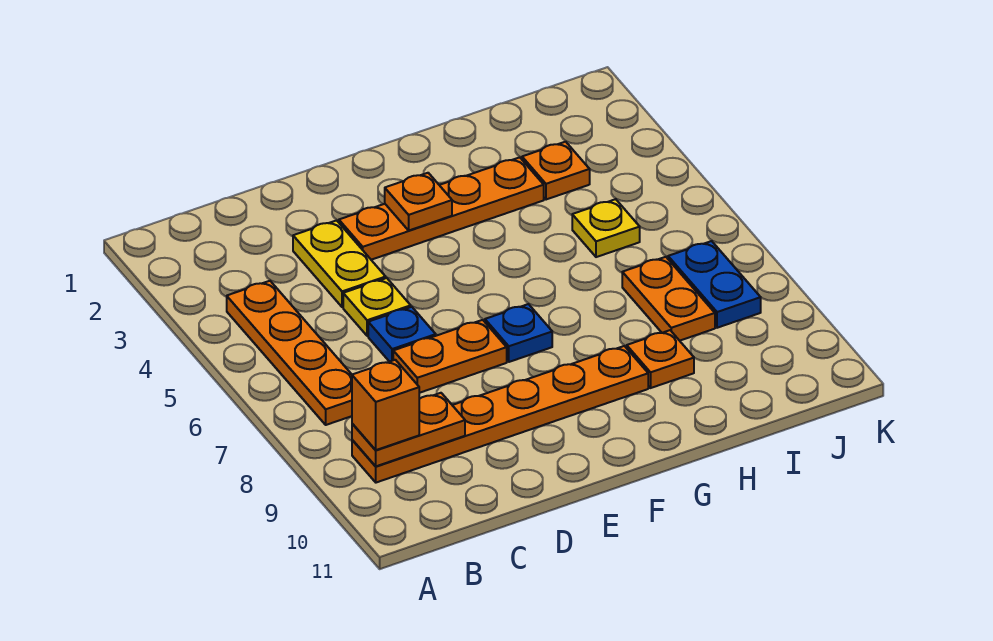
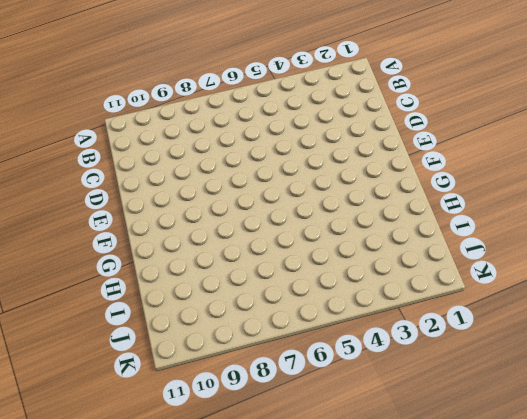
none -> orange 1x4 plate [227,281,352,425]
none -> orange 1x6 plate [352,346,648,483]
none -> yellow 1x2 plate [293,220,386,307]

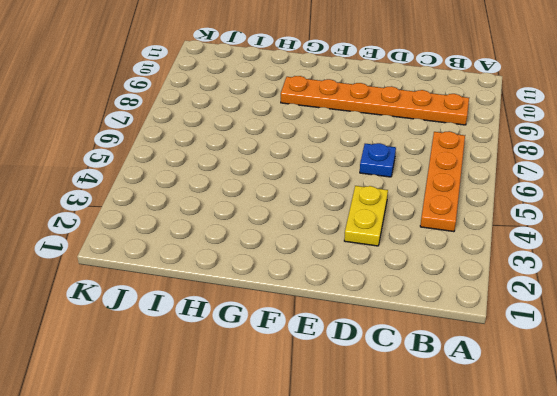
none -> yellow 1x1 plate [343,278,411,336]
none -> orange 1x2 plate [393,320,507,393]
none -> orange 1x4 plate [339,157,544,260]

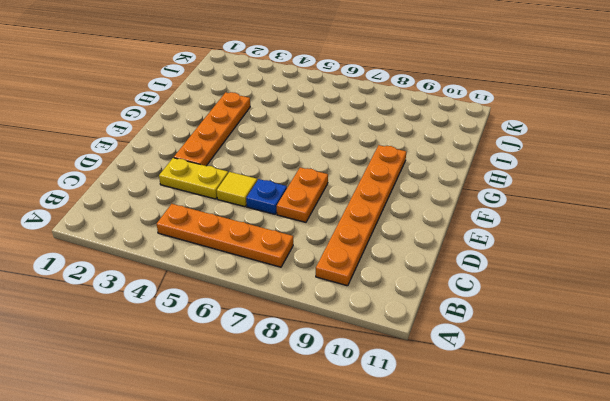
yellow 1x1 tile [217,172,257,207] -> yellow 1x1 plate [343,278,411,336]
none -> blue 1x1 plate [485,304,552,362]
none -> orange 1x1 plate [627,330,694,388]
none -> orange 1x1 plate [522,142,590,200]

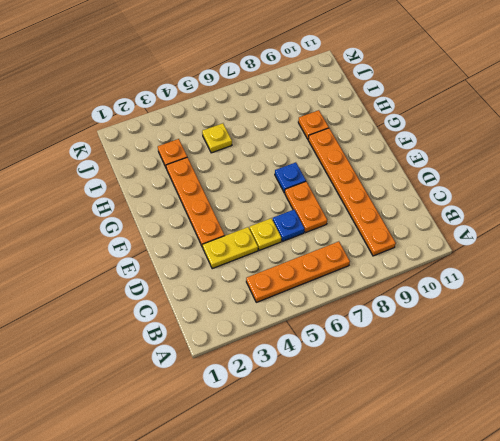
none -> orange 1x2 plate [622,257,715,341]
none -> blue 1x2 plate [668,241,761,328]
none -> orange 1x2 plate [352,393,465,466]

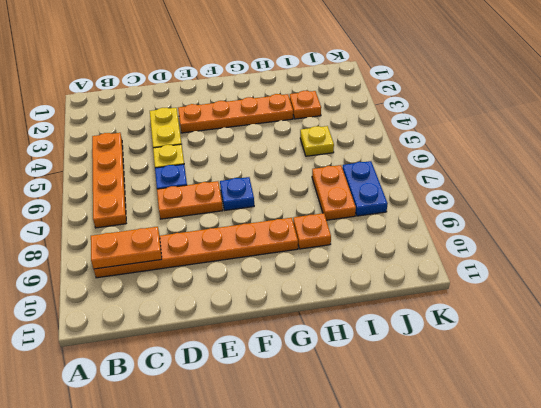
none -> orange 1x1 plate [385,173,452,230]
none -> orange 1x1 brick [352,360,419,450]

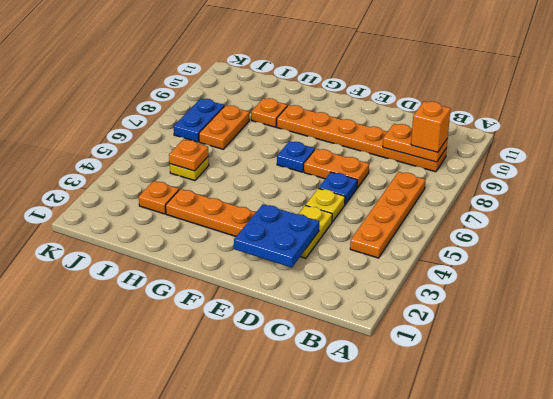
blue 2x2 plate [234,204,319,268] -> none
orange 1x1 plate [169,139,208,171] -> orange 1x1 plate moved to [385,173,452,230]

